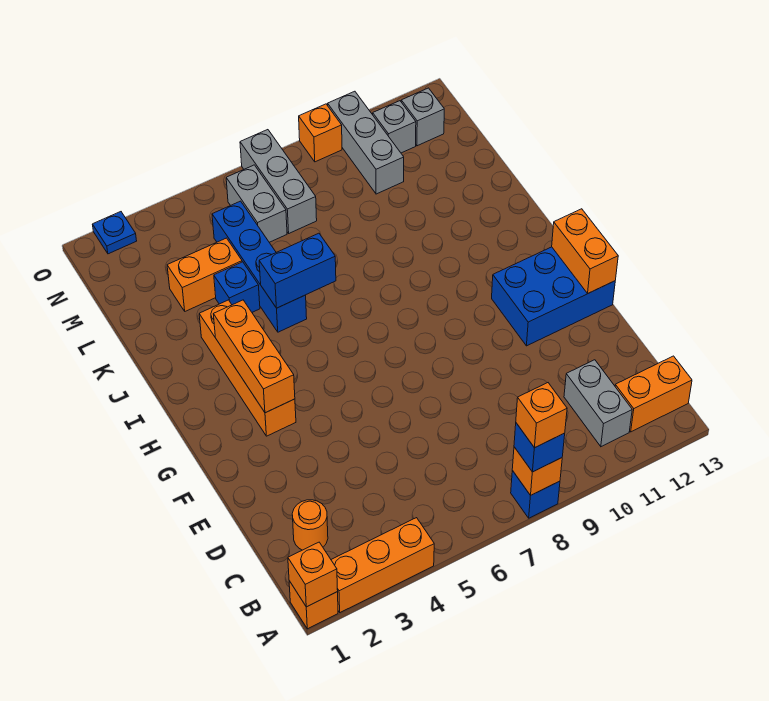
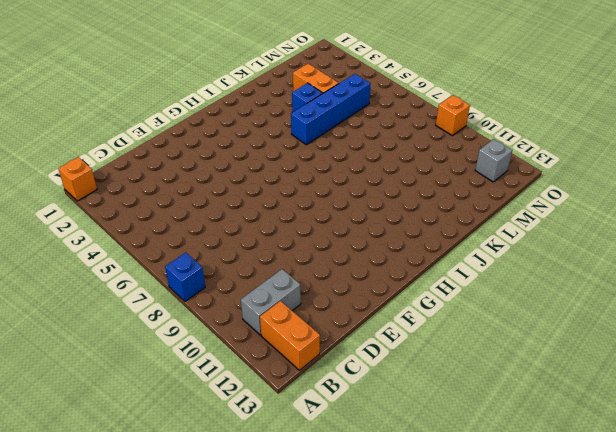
none -> orange 1x3 brick [331,518,434,612]
none -> orange 1x1 round brick [292,500,328,550]
none -> blue 2x3 brick [492,247,615,346]

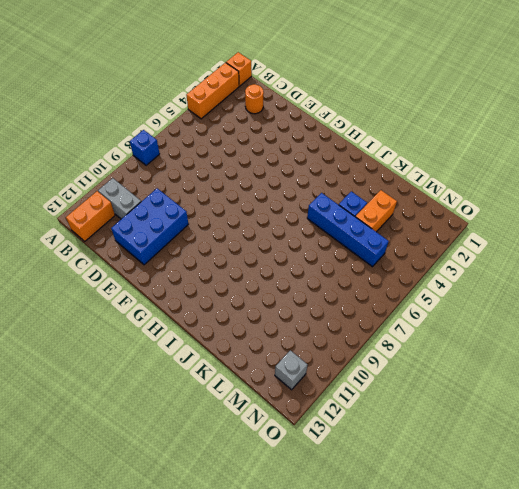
blue 2x3 brick [111,188,188,265] -> blue 2x3 brick moved to [492,247,615,346]
none -> orange 1x4 brick [199,300,296,436]
none -> grey 1x2 brick [226,165,287,242]
none -> grey 1x3 brick [240,130,317,233]

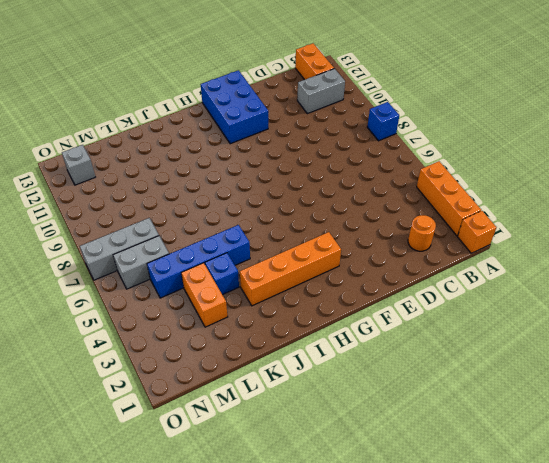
none -> grey 1x3 brick [328,91,404,194]
none -> grey 1x1 brick [373,101,416,153]
none -> blue 1x1 plate [93,212,137,254]

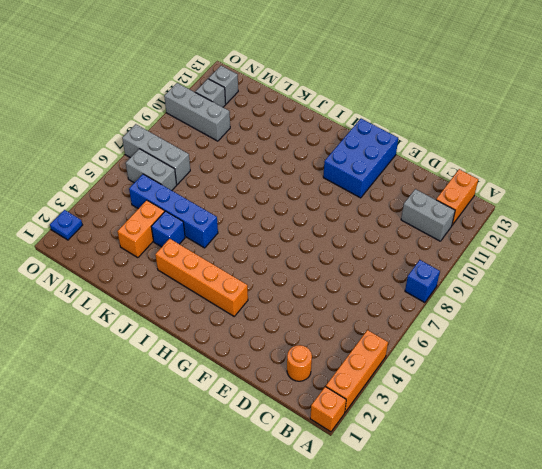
none -> orange 1x1 brick [299,104,342,162]
none -> orange 1x1 brick [288,542,338,607]
none -> orange 1x1 brick [512,447,562,495]

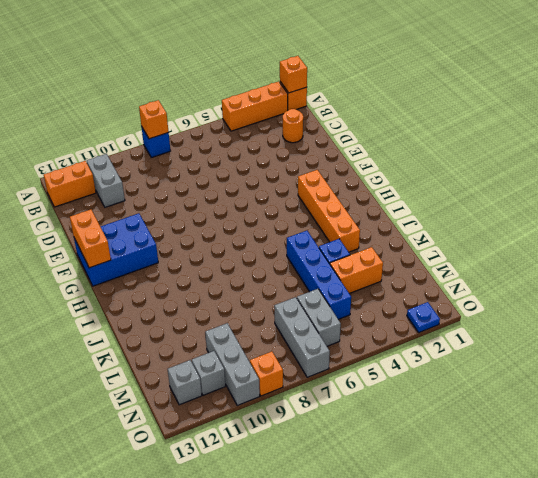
none -> orange 1x3 brick [213,300,295,413]
none -> blue 1x2 brick [259,233,336,308]
none -> blue 1x1 brick [514,423,565,472]

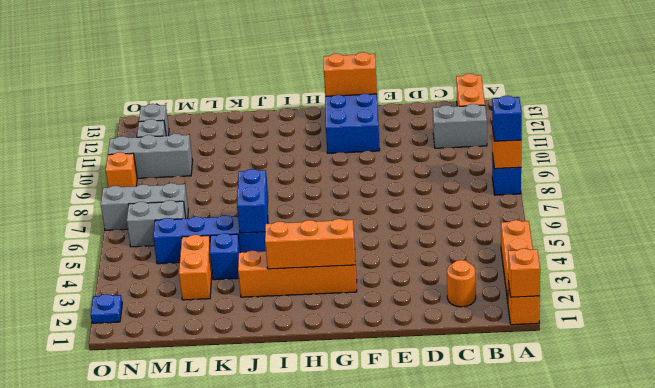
none -> orange 1x1 brick [516,383,567,448]

